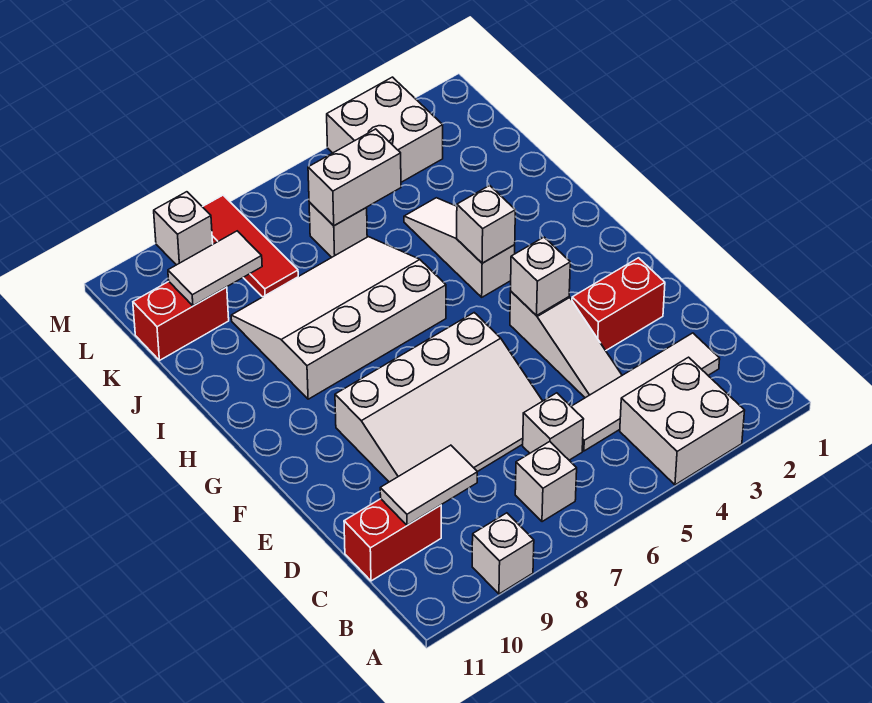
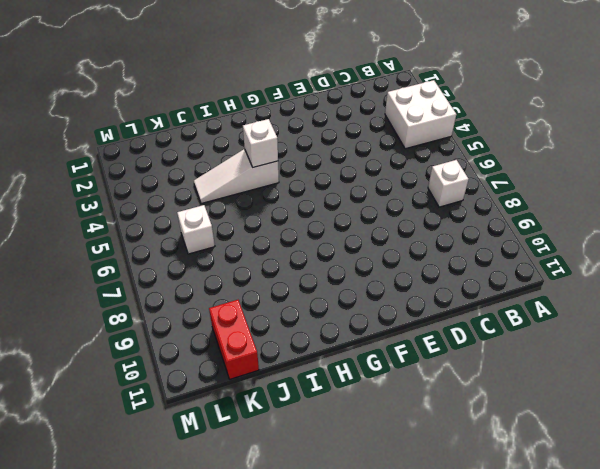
none -> white 1x1 brick [472,513,534,594]
none -> white 1x4 tile [571,333,720,451]
none -> white 1x1 brick [523,393,584,460]

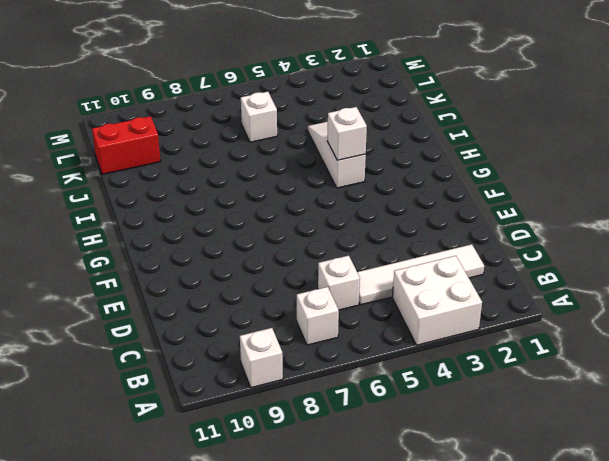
none -> red 1x2 brick [344,499,441,581]
none -> white 1x3 slope [510,292,622,398]
none -> white 3x4 slope [335,313,542,482]

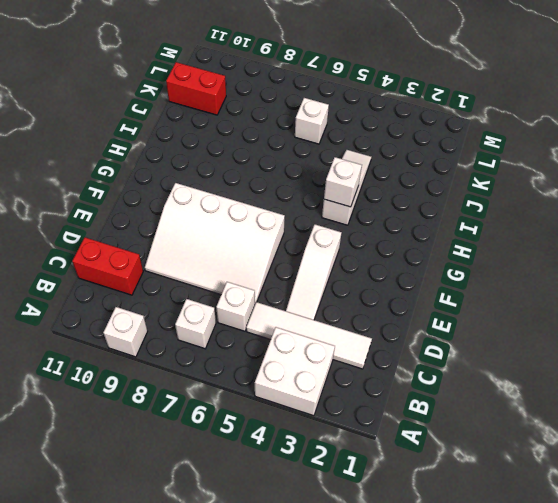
none -> red 1x2 brick [572,258,665,351]
none -> white 3x4 slope [231,237,446,399]
none -> red 1x3 tile [203,195,298,297]

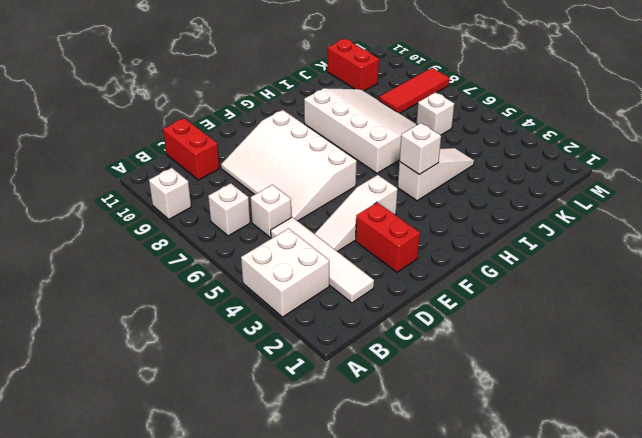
none -> white 2x2 brick [327,77,443,182]
none -> white 1x1 brick [154,192,213,265]
none -> white 1x2 tile [380,445,477,525]

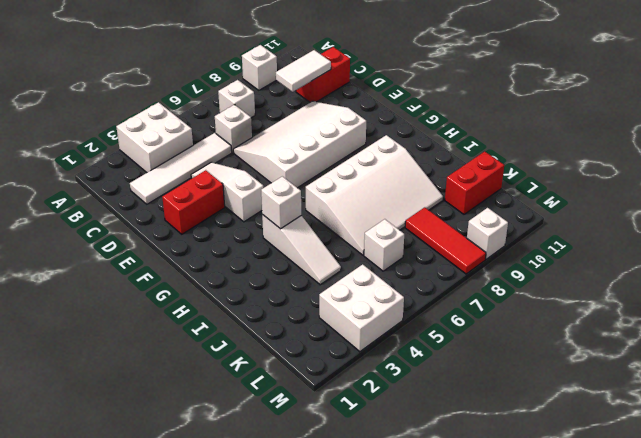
none -> white 1x1 brick [511,237,570,316]
none -> white 1x2 brick [308,129,401,226]
none -> white 1x2 tile [168,231,262,306]

